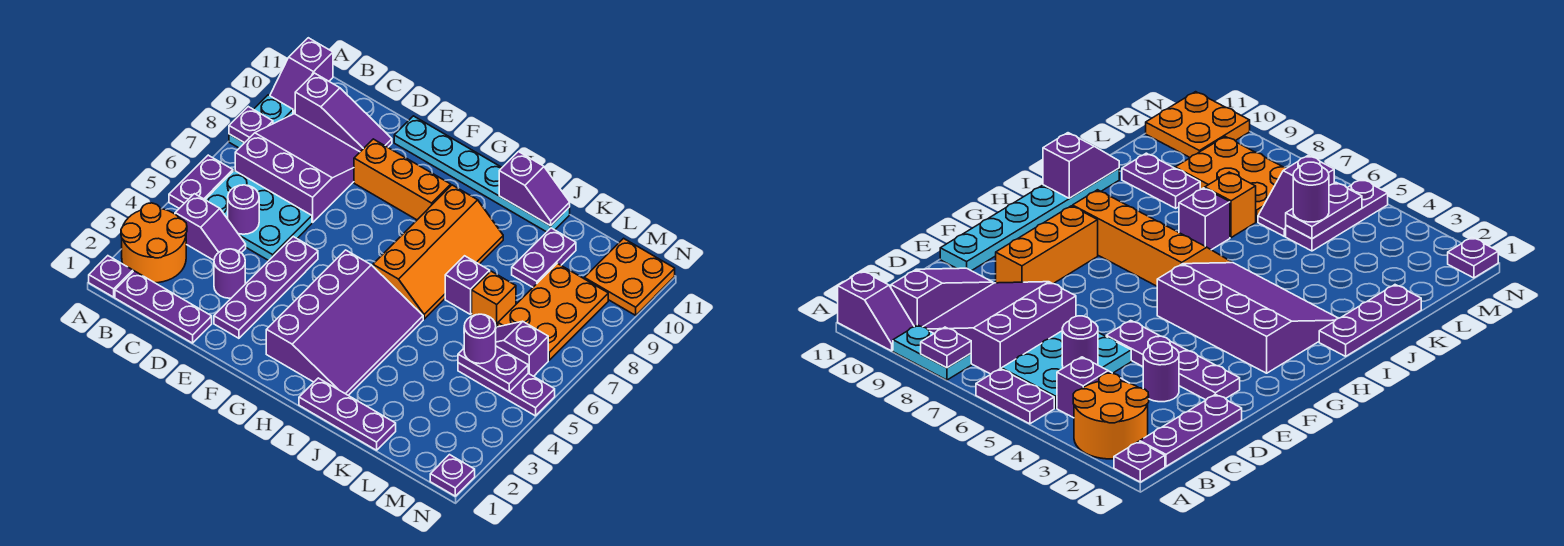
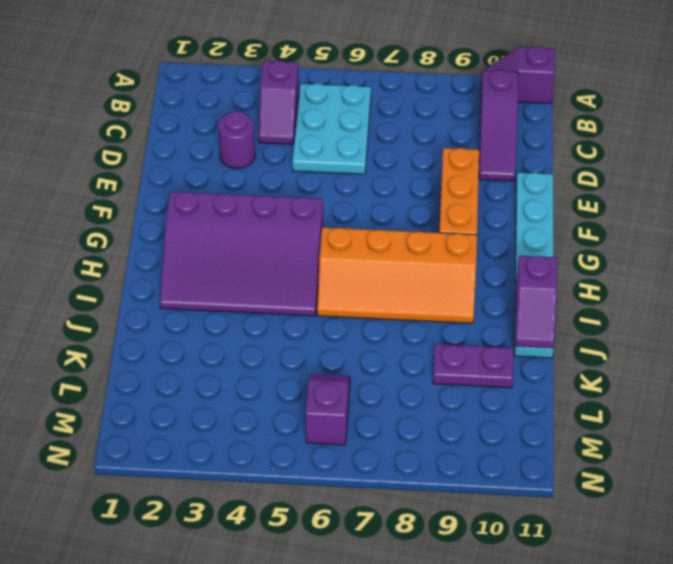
none -> purple 1x1 plate [89,256,133,297]
none -> orange 2x2 round brick [121,203,187,283]
none -> purple 1x2 plate [169,155,233,208]
none -> cyan 1x2 plate [229,95,293,148]

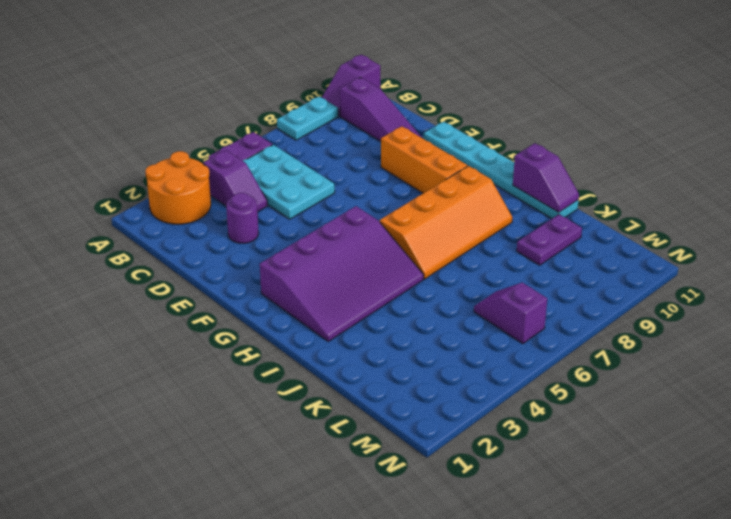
none -> purple 1x1 plate [89,256,133,297]
none -> purple 1x3 plate [115,271,212,343]
none -> purple 3x3 slope [235,114,360,222]
none -> purple 1x4 plate [214,237,318,338]

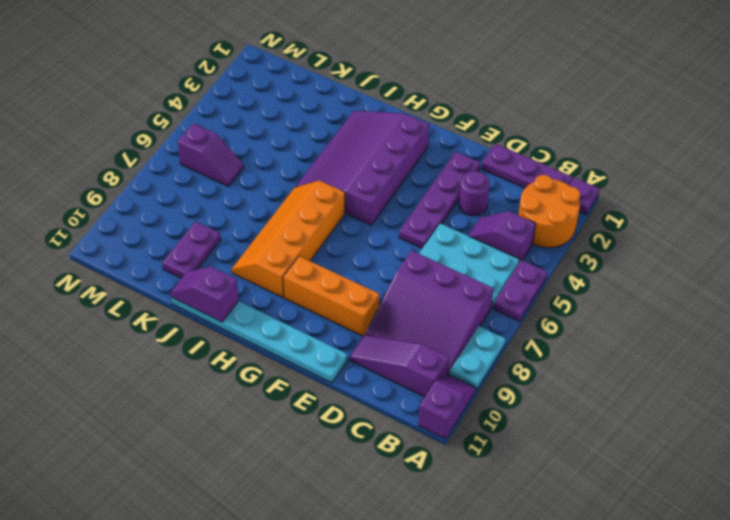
none -> purple 1x3 plate [299,378,396,450]
none -> purple 1x1 brick [445,256,490,314]
none -> orange 1x1 brick [472,271,516,328]
none -> purple 1x3 plate [458,363,555,416]

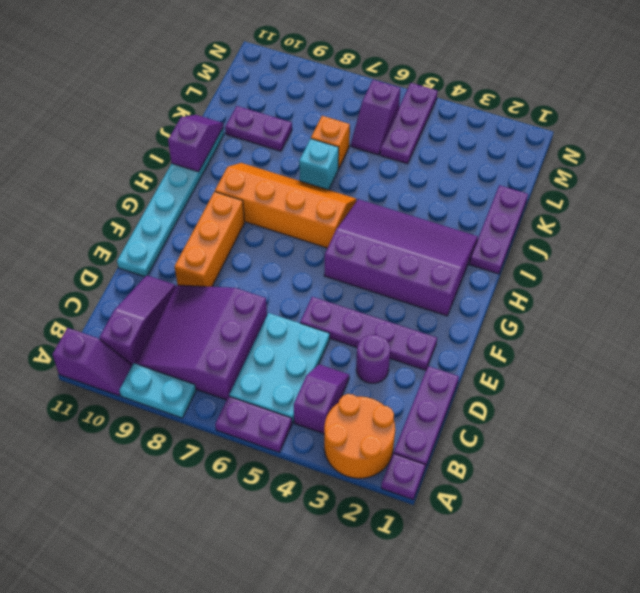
cyan 1x1 brick [299,139,339,190] -> purple 1x1 brick [445,256,490,314]
none -> orange 2x3 plate [498,263,608,360]
none -> orange 2x2 plate [584,238,675,315]
none -> purple 1x1 plate [430,455,475,496]
none -> purple 1x1 plate [229,107,273,143]

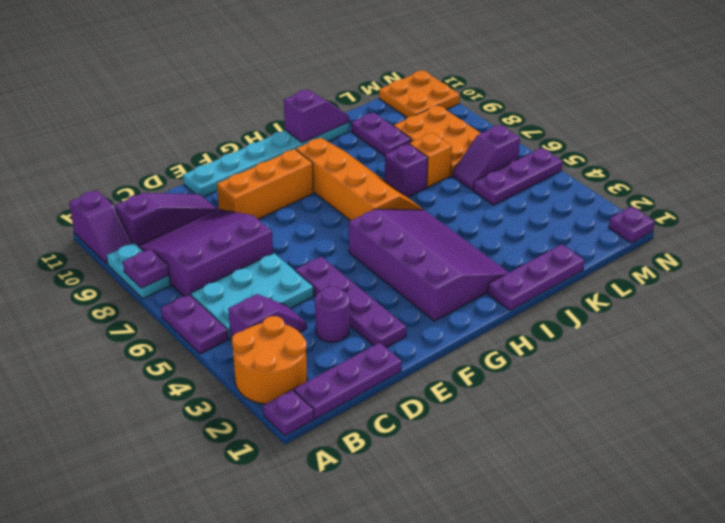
none -> purple 1x1 round brick [228,185,259,234]
none -> purple 1x2 plate [458,346,528,392]
none -> purple 1x1 round brick [464,314,496,364]

